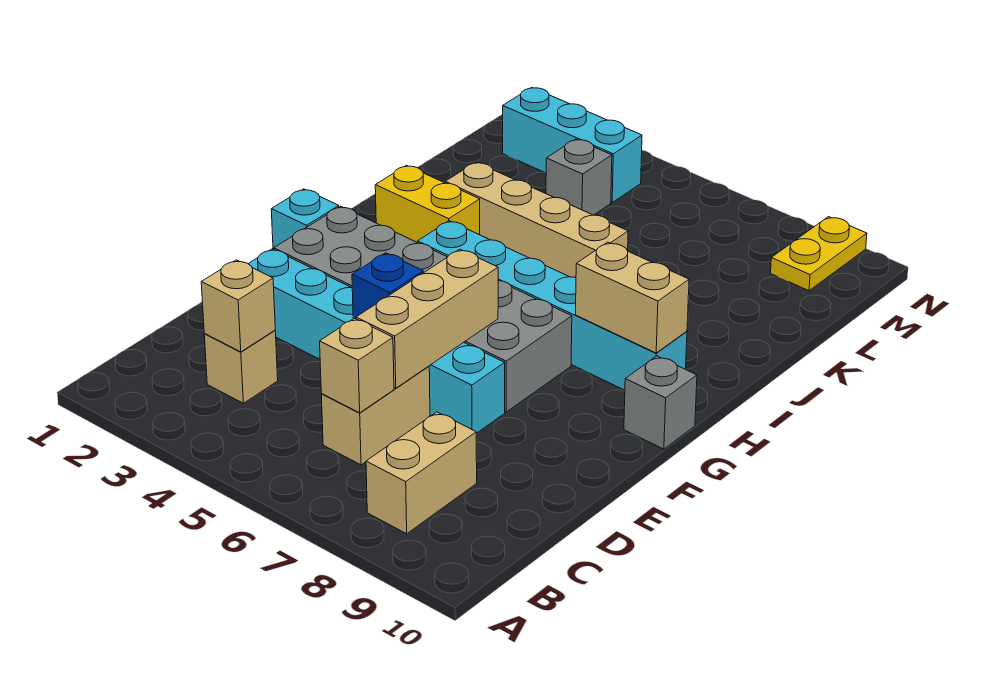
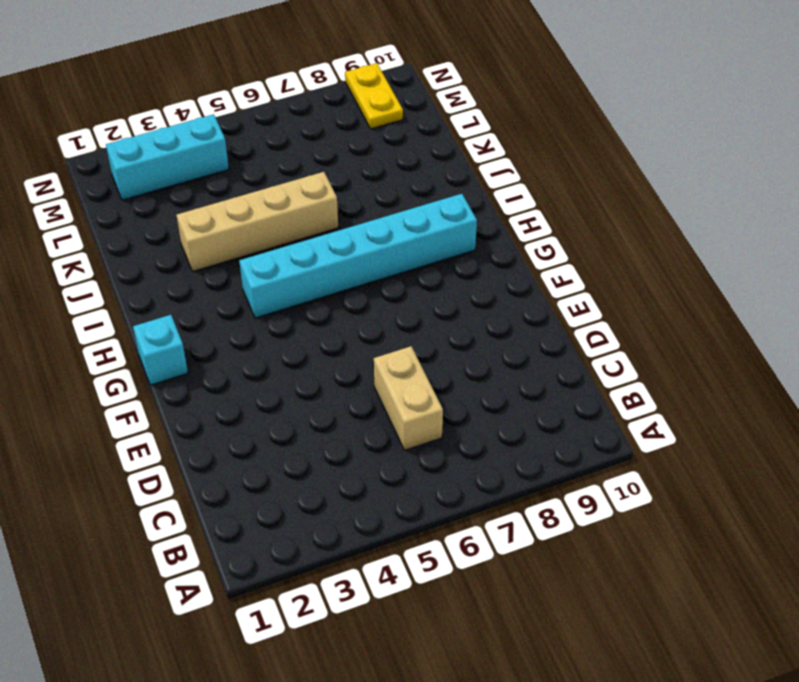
none -> tan 1x2 brick [366,412,477,534]
none -> tan 1x1 brick [204,330,278,403]
none -> cyan 1x6 brick [249,249,505,433]

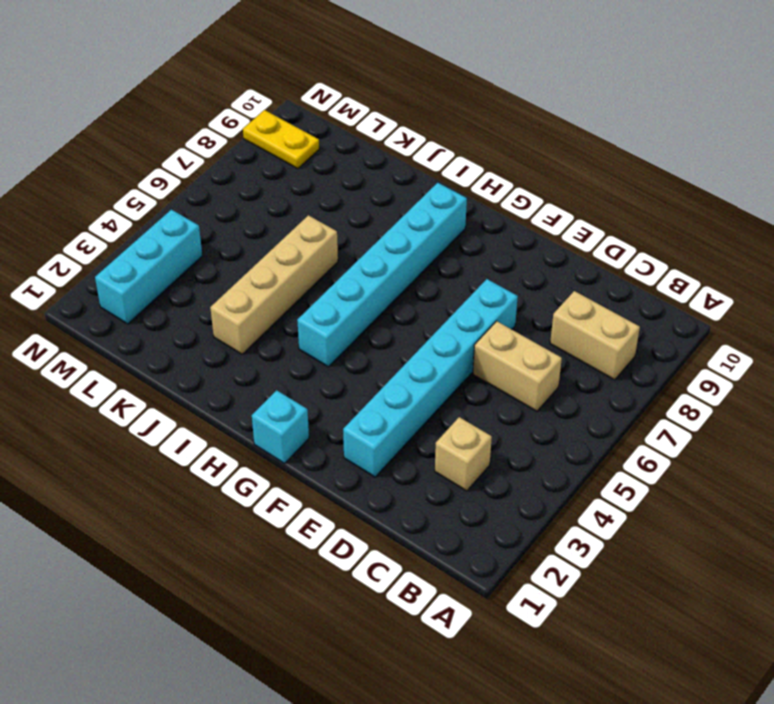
none -> grey 2x6 brick [274,206,572,412]
none -> grey 1x1 brick [624,356,697,449]
none -> yellow 1x2 brick [375,165,480,243]

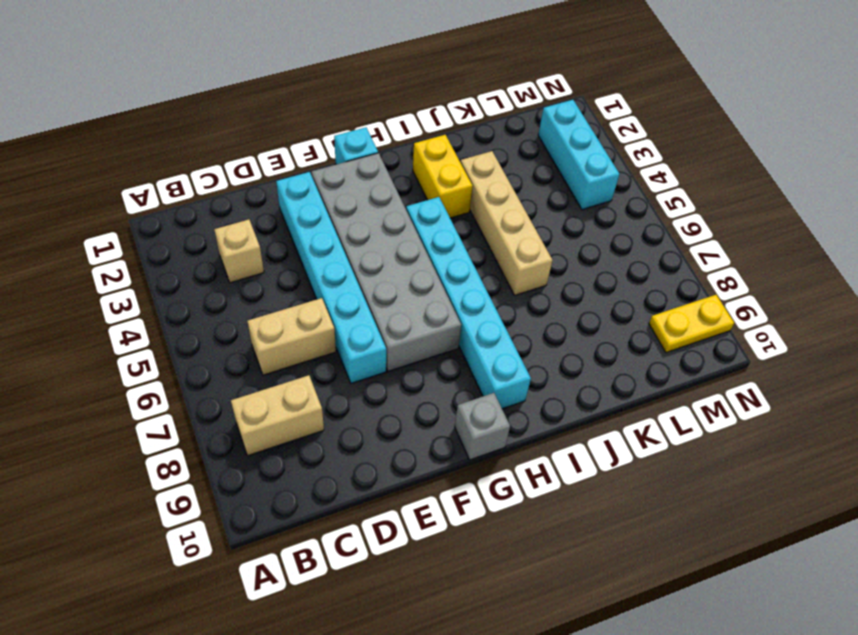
none -> grey 1x1 brick [546,139,612,215]
none -> tan 1x1 brick [201,260,275,352]
none -> tan 1x1 brick [320,318,394,413]

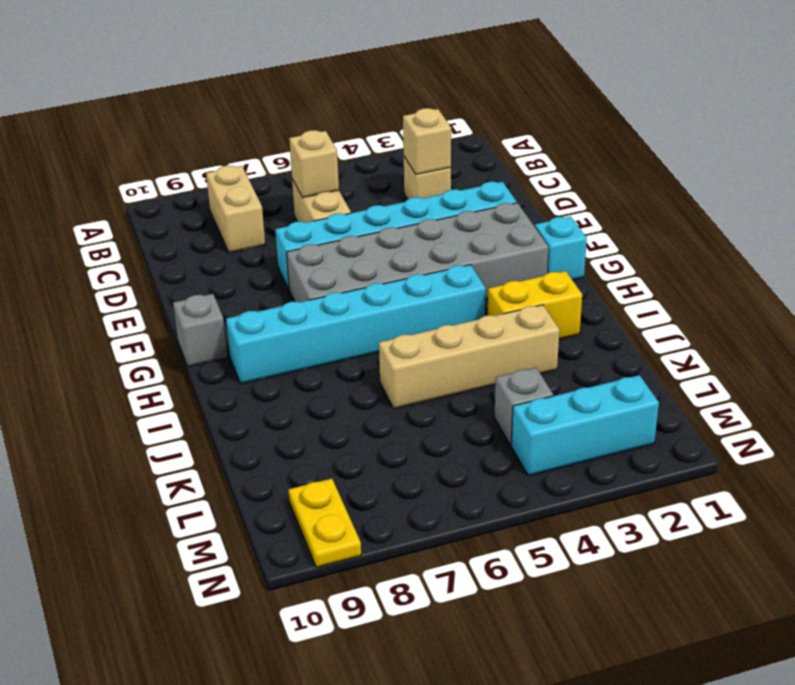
none -> tan 1x3 brick [356,249,498,388]
none -> blue 1x1 brick [352,253,423,319]
none -> tan 1x2 brick [576,242,689,353]

